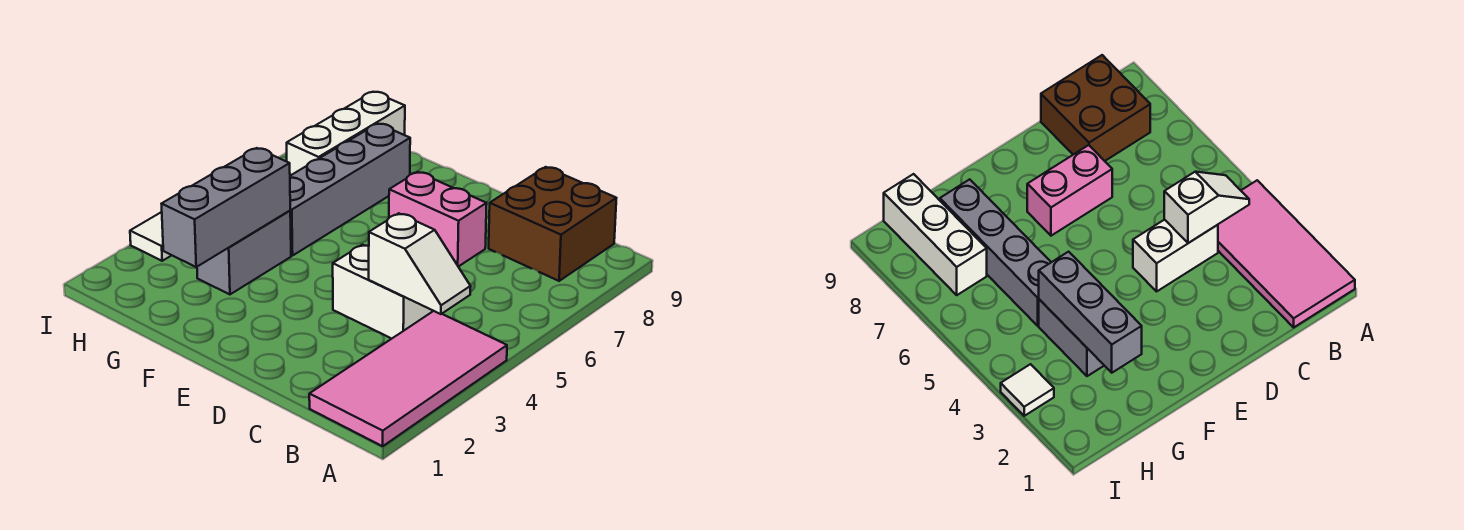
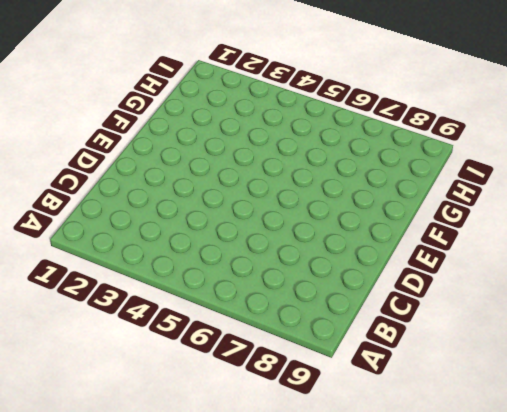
none -> pink 2x4 tile [309,311,507,446]
none -> brown 2x2 brick [489,167,616,281]

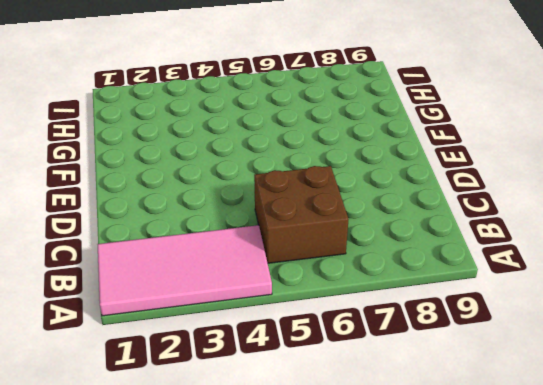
brown 2x2 brick [254,166,349,263] -> brown 2x2 brick moved to [489,167,616,281]
none -> white 1x2 brick [333,245,433,339]
none -> pink 1x2 brick [389,172,487,267]

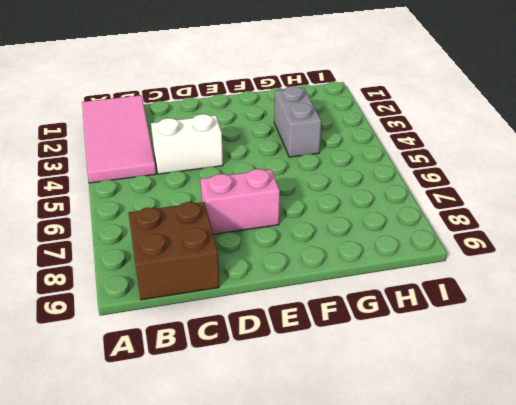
none -> grey 1x4 brick [290,124,410,256]
none -> white 1x3 brick [287,92,405,176]

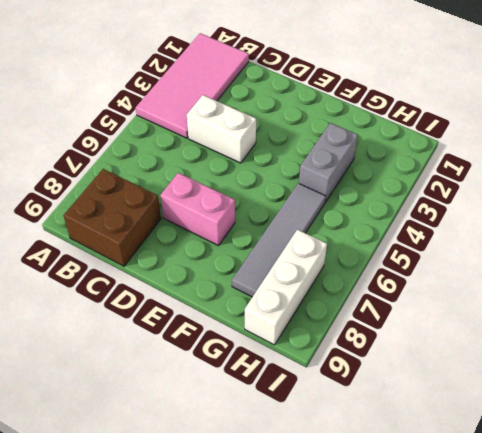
grey 1x4 tile [232,183,326,297] -> grey 1x4 brick [290,124,410,256]
none -> white 1x1 tile [130,213,172,261]
none -> white 1x2 slope [369,213,471,314]

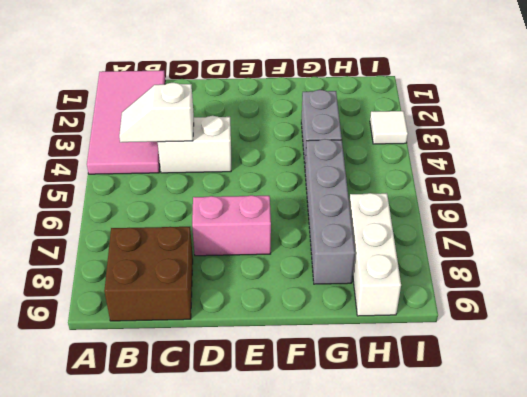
none -> grey 1x3 brick [162,148,290,267]

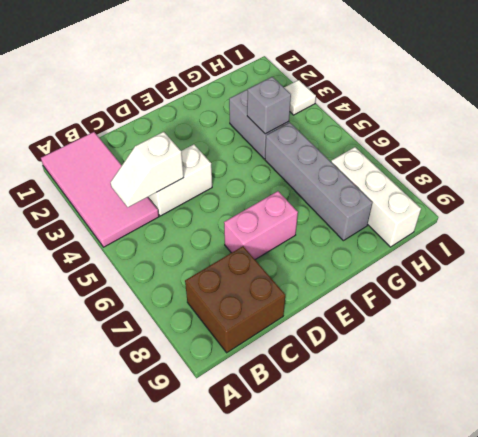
grey 1x1 brick [247,77,291,134] -> grey 1x3 brick [162,148,290,267]

